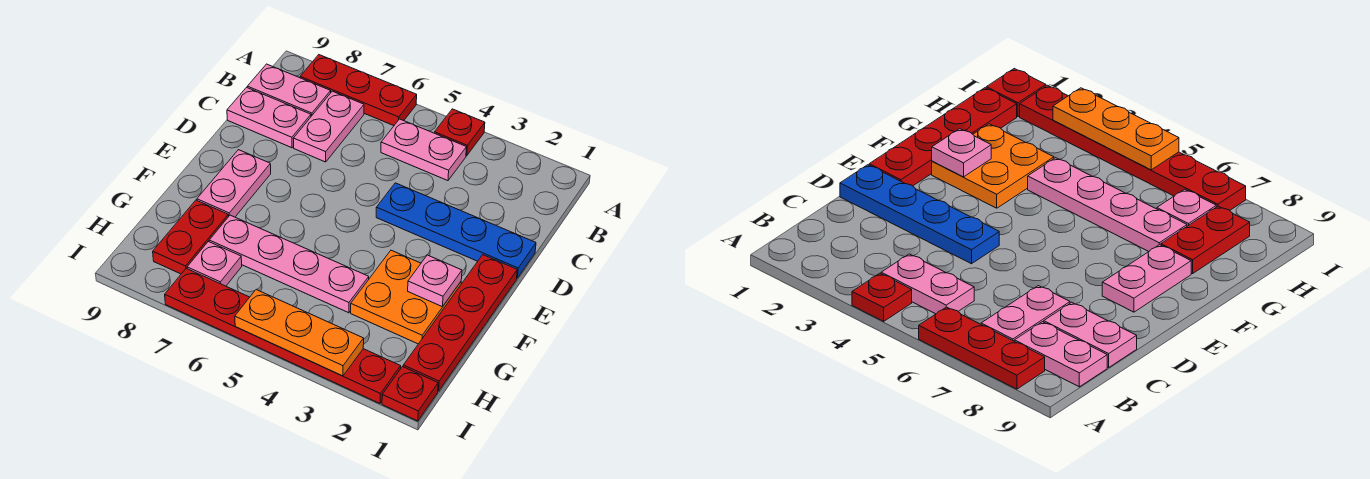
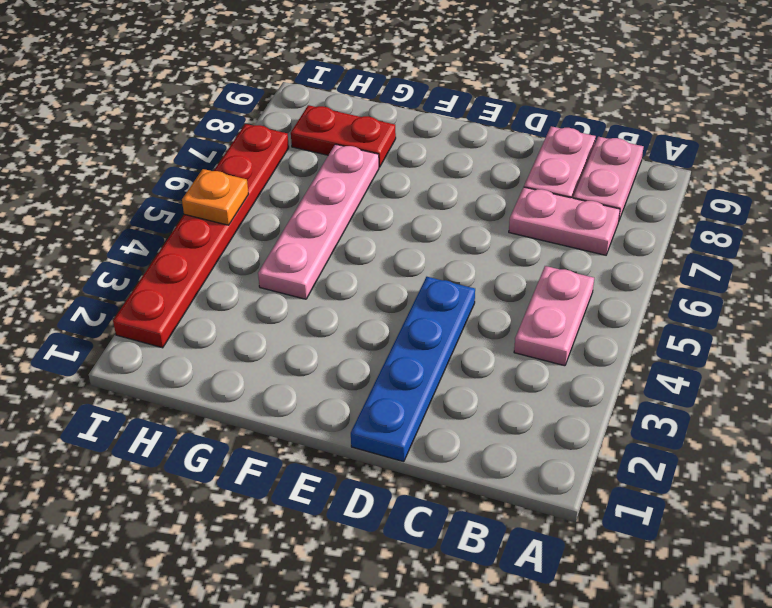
orange 1x1 plate [182,169,249,225] -> orange 1x3 plate [235,290,364,376]
none -> red 1x1 plate [434,109,485,156]
none -> red 1x3 plate [300,55,417,126]
none -> red 1x4 plate [403,255,517,391]

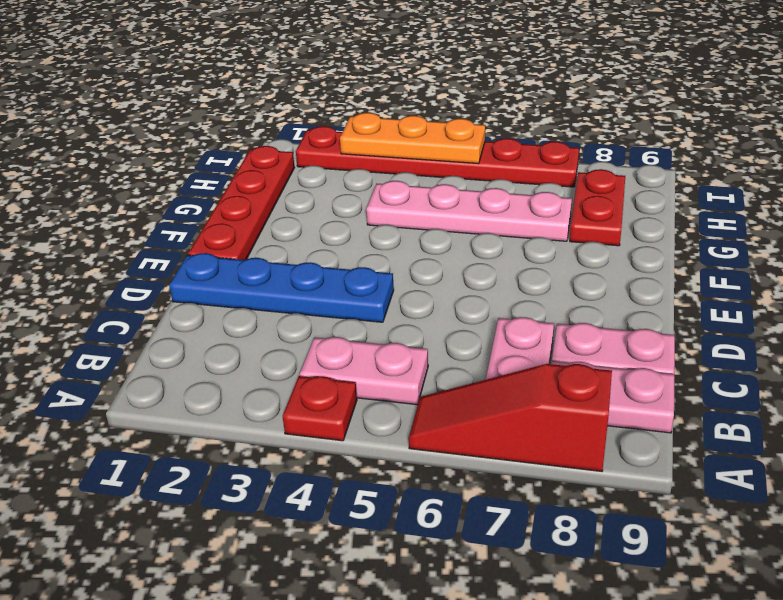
red 1x3 slope [409,364,612,471] -> red 1x3 plate [300,55,417,126]
none -> pink 1x2 plate [197,150,271,217]
none -> orange 2x2 plate [351,250,461,344]
none -> pink 1x1 plate [187,241,242,286]

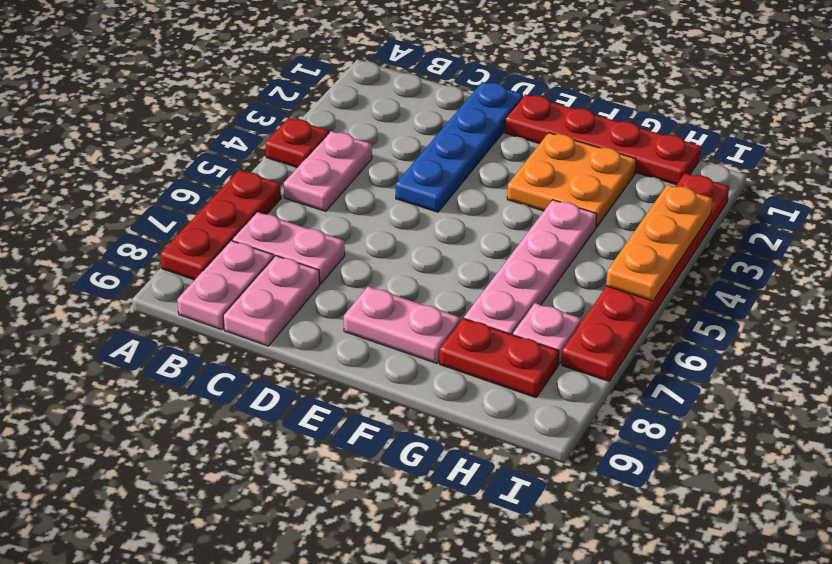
none -> red 1x1 plate [382,367,438,421]
none -> pink 1x1 plate [408,255,462,307]

